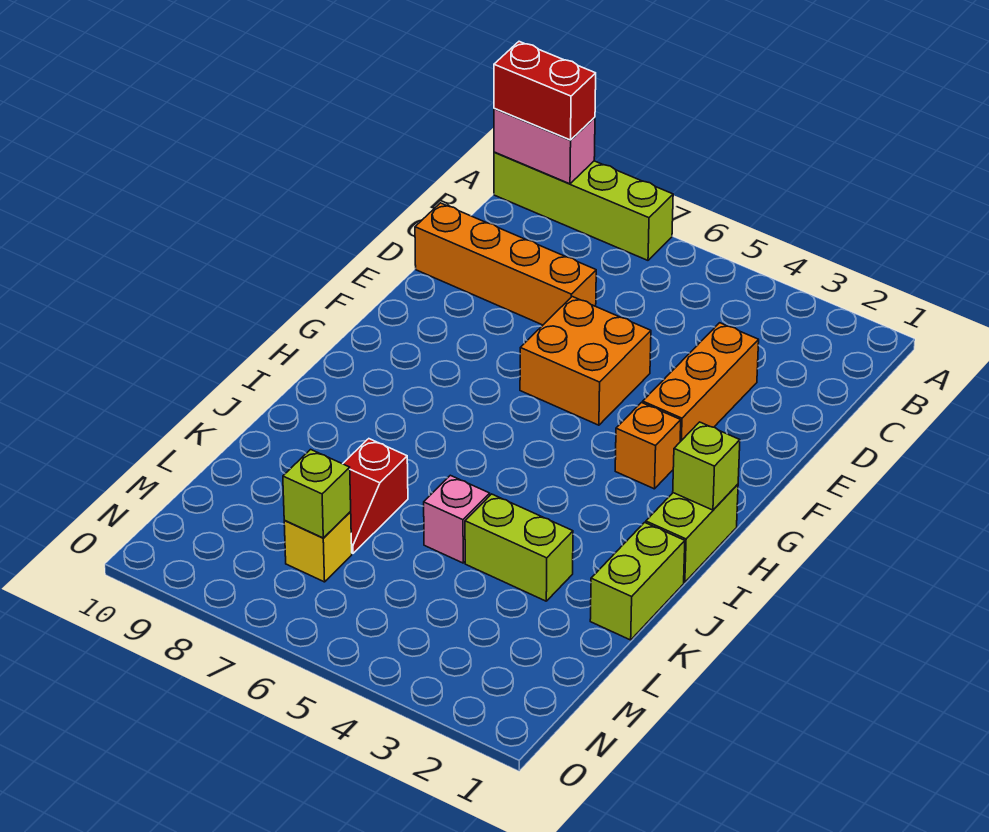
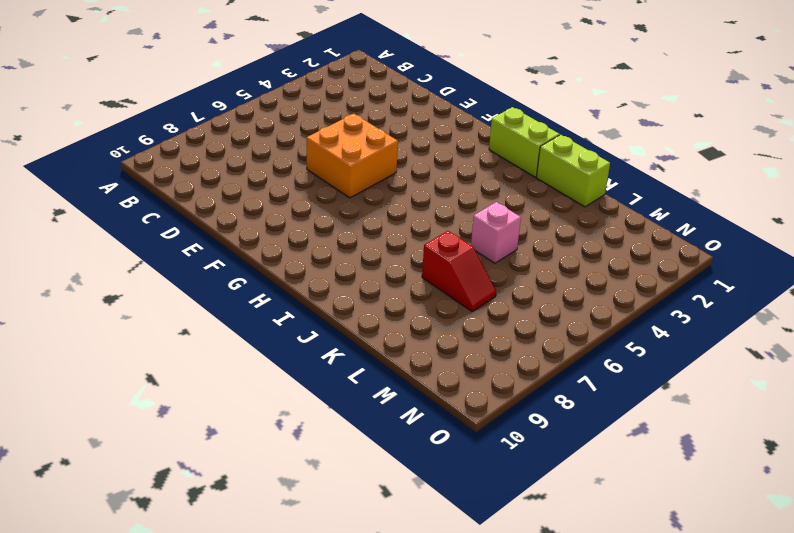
none -> lime 1x4 brick [494,152,673,260]
none -> orange 1x3 brick [643,323,759,442]
none -> orange 1x4 brick [415,203,596,325]

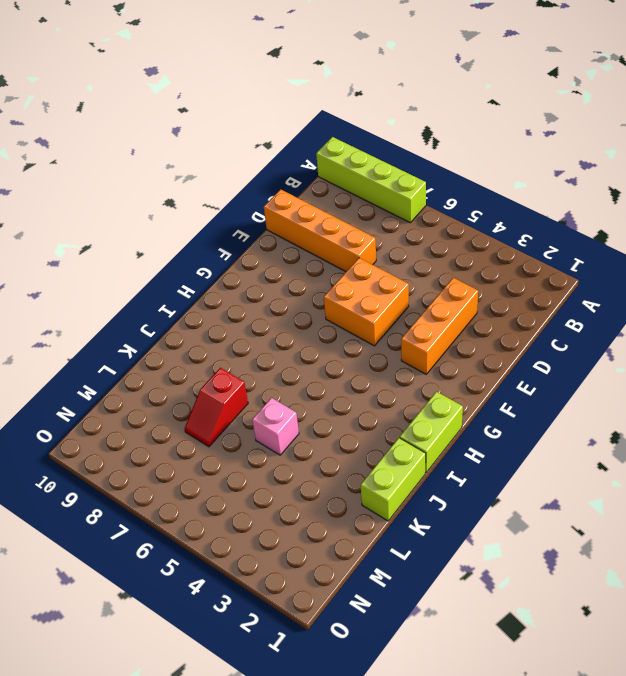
none -> orange 1x1 brick [615,403,681,489]
none -> lime 1x2 brick [465,494,573,601]
none -> yellow 1x1 brick [284,512,352,582]

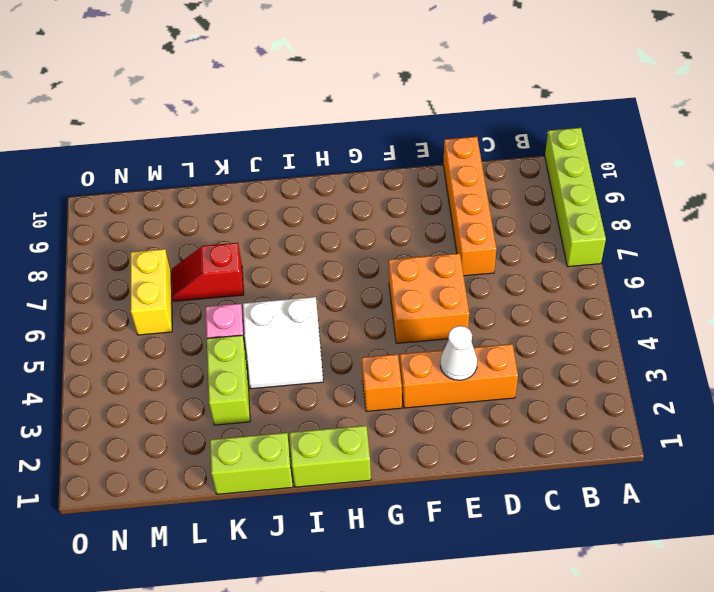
white 1x1 cone [440,326,477,380] -> none
white 2x2 slope [243,297,323,389] -> none
yellow 1x2 brick [131,249,172,335] -> yellow 1x1 brick [284,512,352,582]
none -> pink 1x2 brick [494,109,595,184]
none -> lime 1x1 brick [673,422,740,510]
none -> lime 1x1 brick [283,449,351,538]

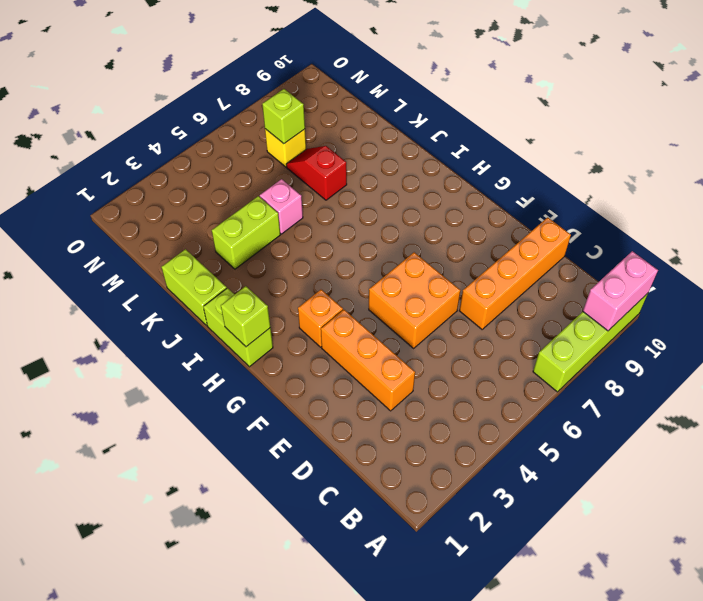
none -> red 1x2 brick [494,42,596,140]

